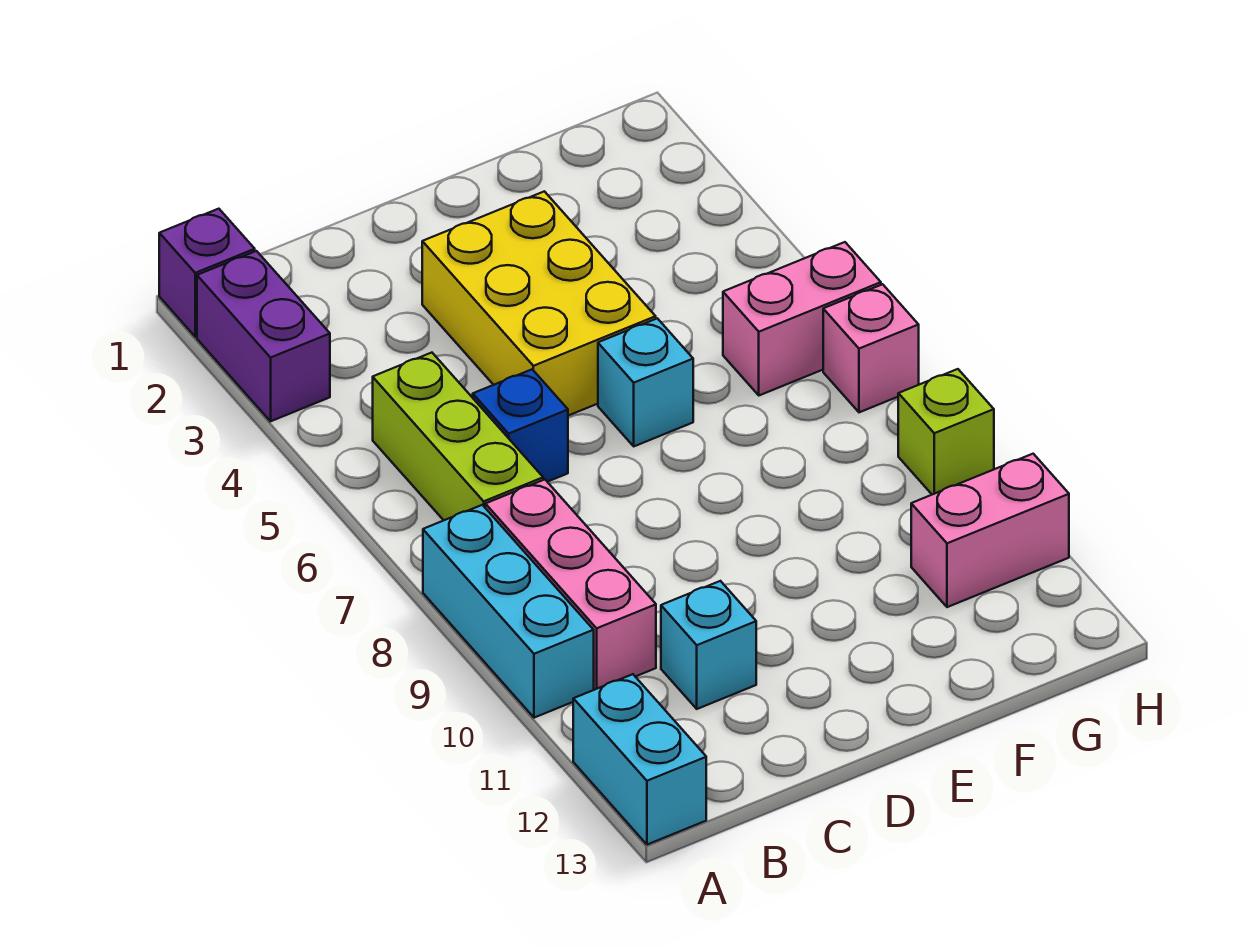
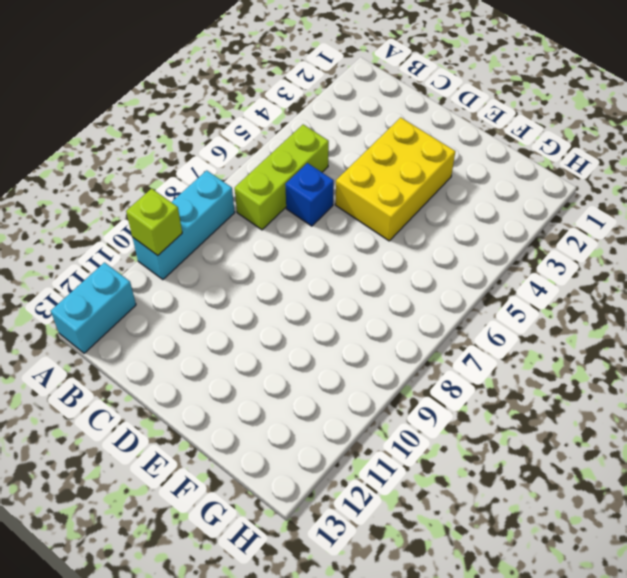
lime 1x1 brick [126,189,182,255] -> lime 1x1 brick moved to [898,369,994,495]
none -> purple 1x1 brick [159,209,255,337]
none -> purple 1x2 brick [197,251,330,421]
none -> pink 1x3 brick [485,480,656,690]

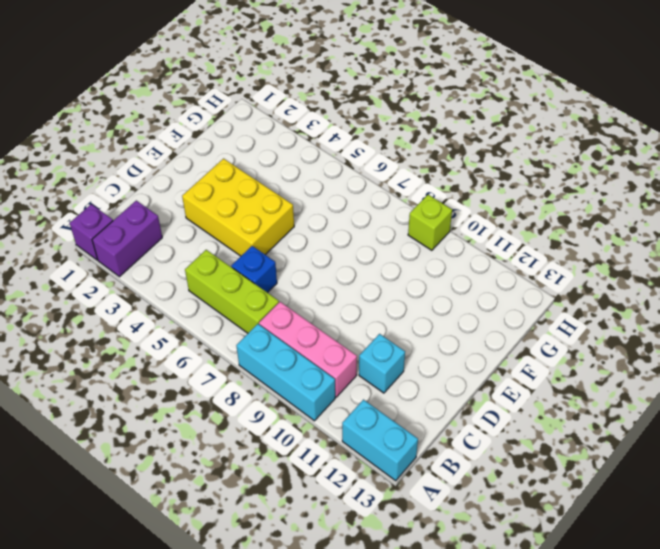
purple 1x2 brick [92,201,162,277] -> purple 1x2 brick turned to [197,251,330,421]
none -> cyan 1x1 brick [598,318,693,446]
none -> pink 1x2 brick [723,242,881,395]
none -> pink 1x2 brick [911,454,1069,607]

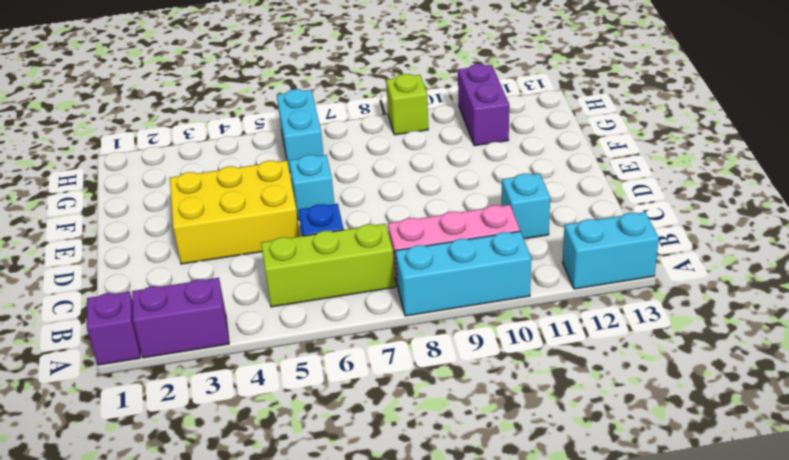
cyan 1x2 brick [277,89,324,173] -> pink 1x2 brick [723,242,881,395]
purple 1x2 brick [458,64,509,146] -> pink 1x2 brick [911,454,1069,607]
none -> pink 1x1 brick [823,284,919,412]

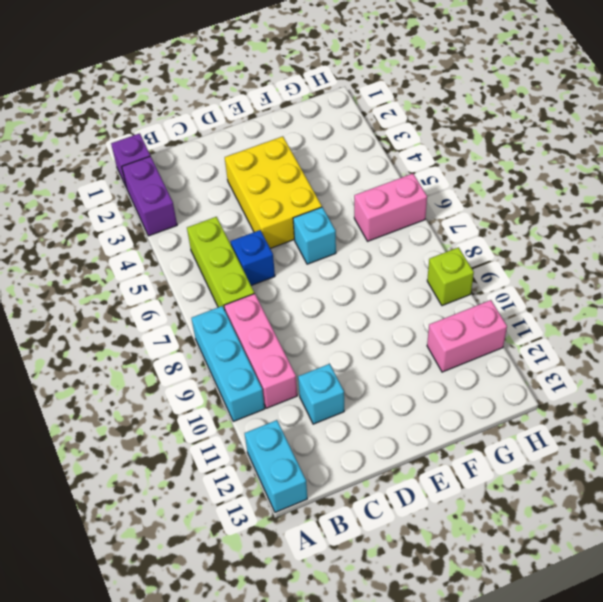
none -> pink 1x1 brick [823,284,919,412]

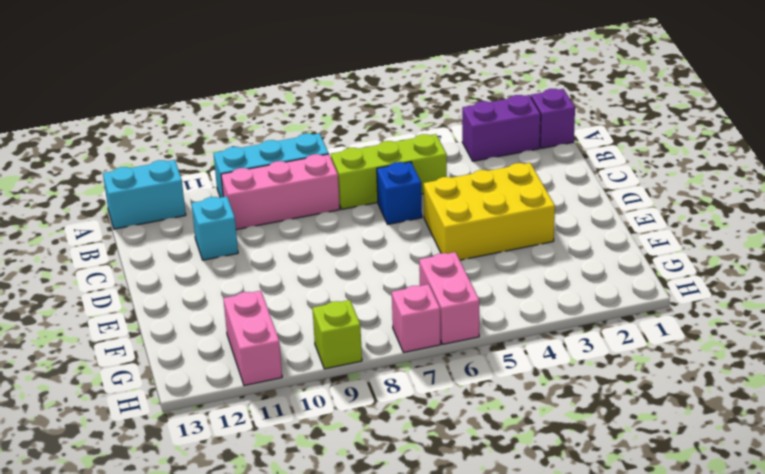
none -> cyan 1x1 brick [598,318,693,446]

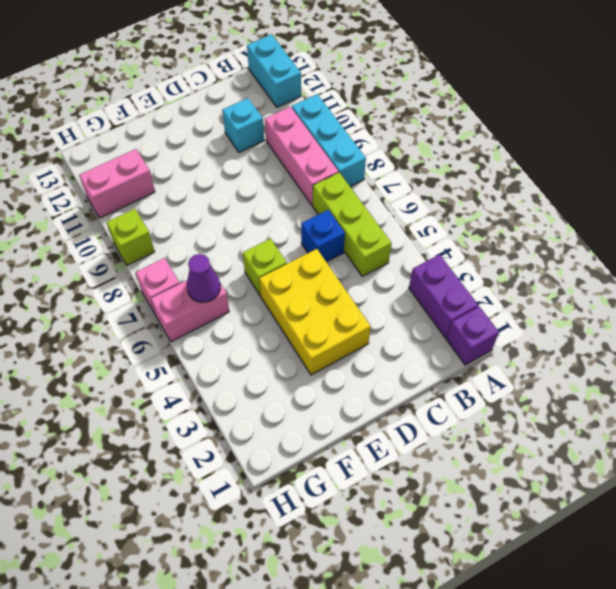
lime 1x1 brick [243,239,287,296] -> cyan 1x1 brick [598,318,693,446]
purple 1x1 cone [187,254,220,302] -> none

